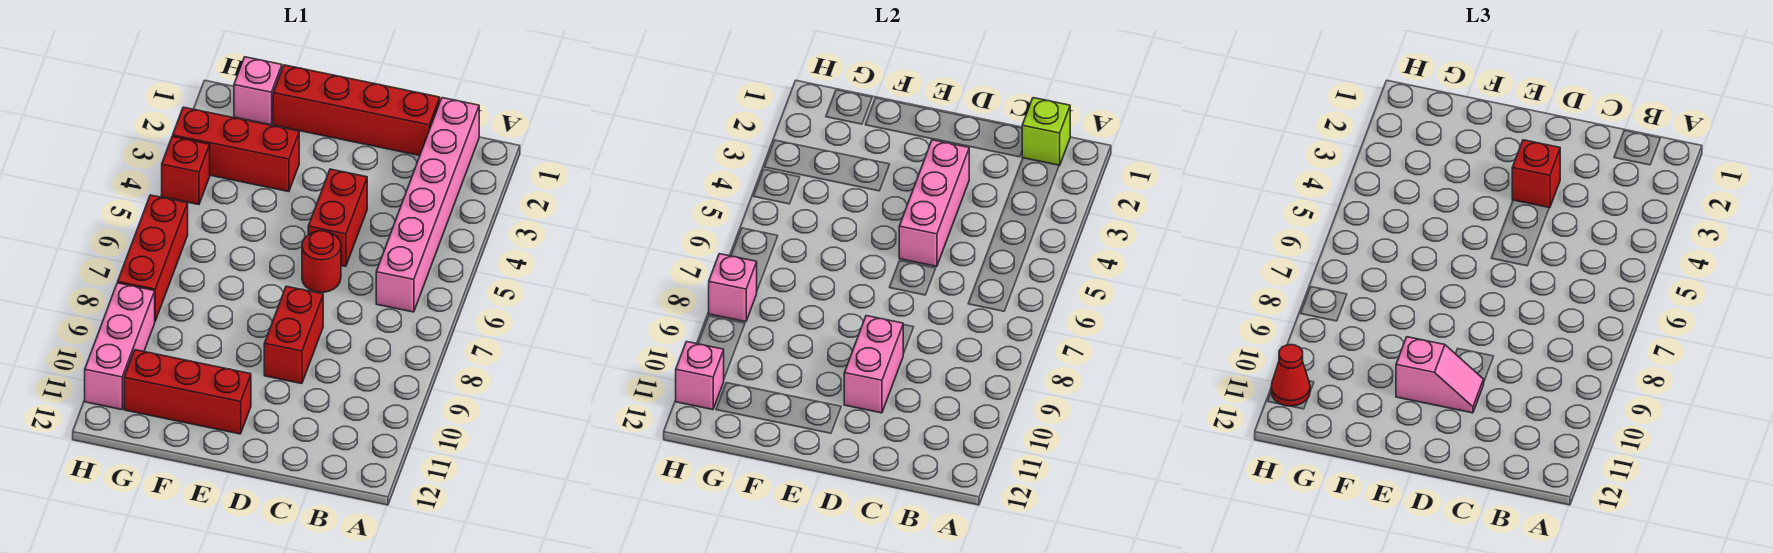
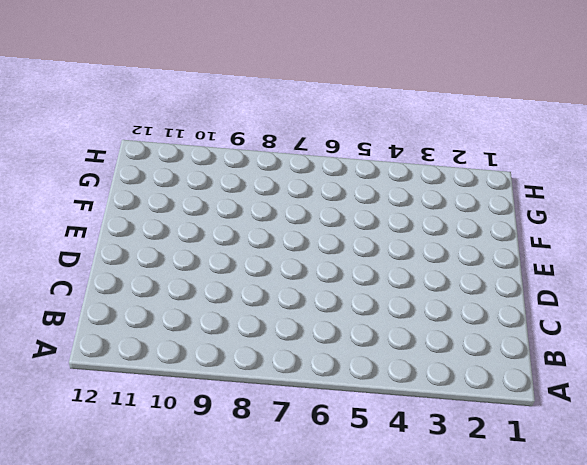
none -> pink 1x6 brick [376,98,479,312]
none -> red 1x4 brick [273,65,440,156]
none -> red 1x2 brick [308,169,367,266]

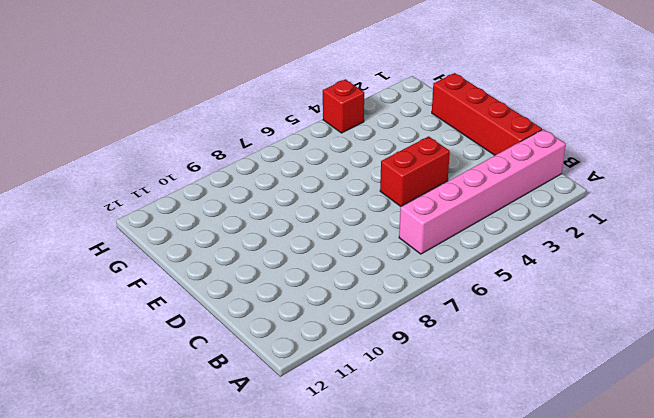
none -> red 1x1 round brick [302,231,341,292]
none -> red 1x2 brick [264,286,323,384]
none -> red 1x3 brick [124,350,251,434]

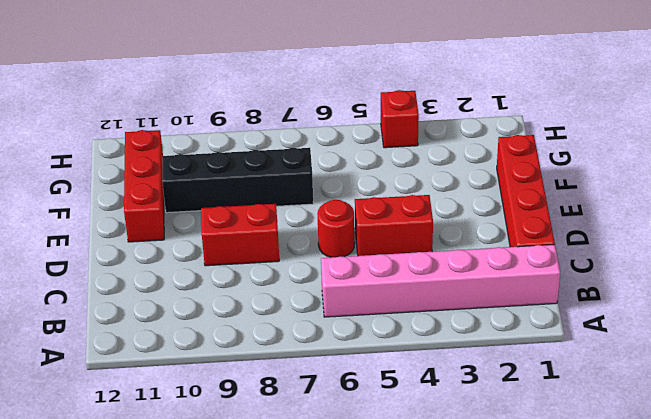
black 1x4 brick [162,148,313,213] -> none
none -> red 1x3 brick [173,107,299,192]
none -> pink 1x1 brick [234,57,282,125]
none -> red 1x3 brick [118,195,188,321]

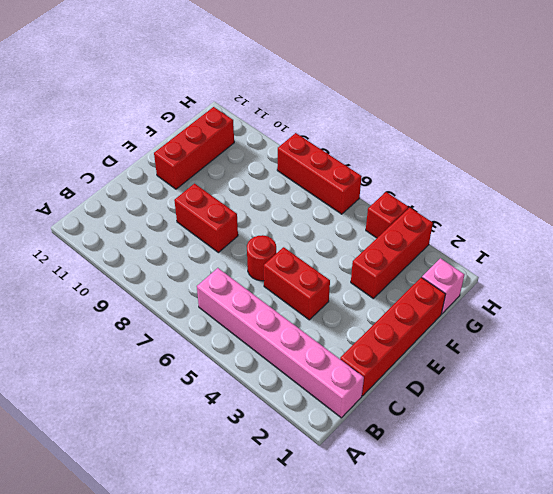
none -> pink 1x3 brick [85,283,155,410]
none -> lime 1x1 brick [1022,98,1070,166]
none -> pink 1x3 brick [899,140,969,266]

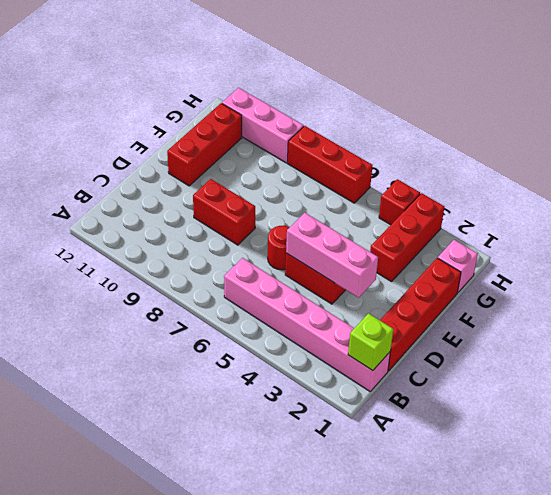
none -> pink 1x2 brick [844,316,903,413]
none -> pink 1x1 brick [709,254,757,322]
none -> pink 1x1 brick [676,342,724,410]

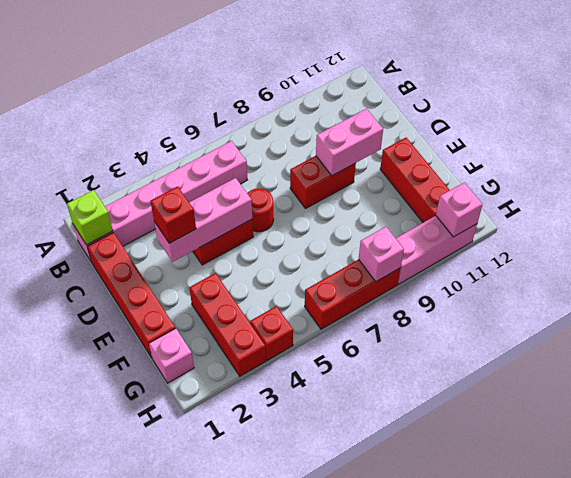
none -> pink 1x2 slope [1396,337,1484,413]
none -> red 1x1 cone [1271,345,1310,406]

